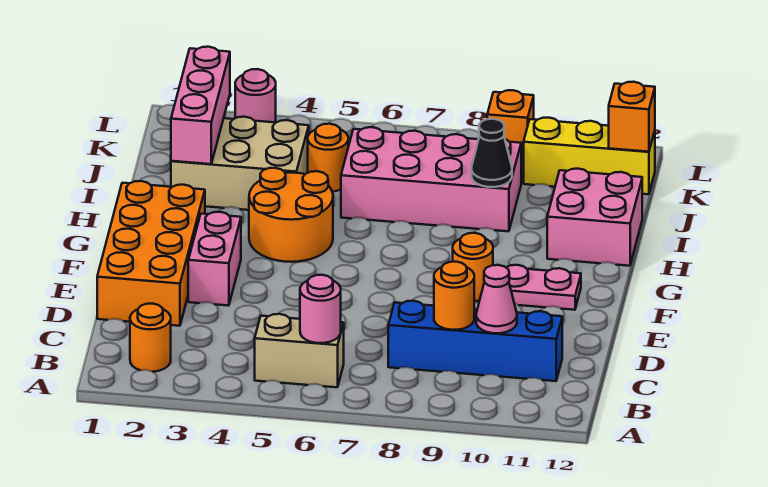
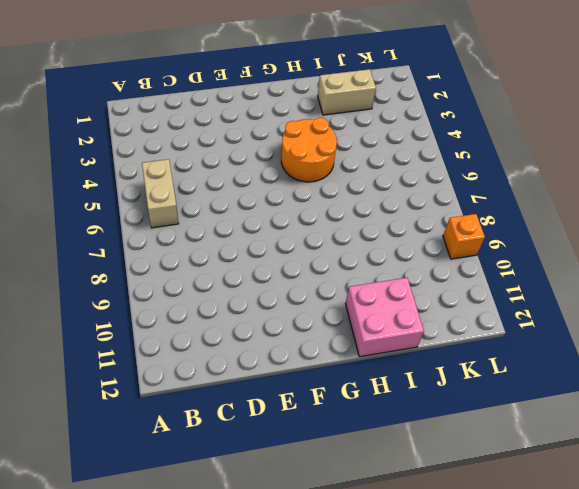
tan 1x2 brick [318,69,376,115] -> tan 2x3 brick [171,117,309,210]
none -> orange 1x1 round brick [130,304,171,372]
none -> blue 1x4 brick [388,301,562,381]
none -> orange 2x4 brick [97,181,205,326]

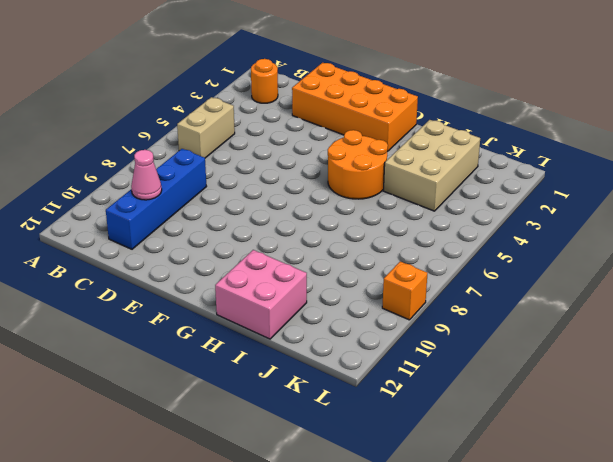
none -> pink 1x2 brick [188,212,241,306]
none -> orange 1x1 round brick [453,233,493,301]
none -> pink 1x2 plate [506,265,581,310]

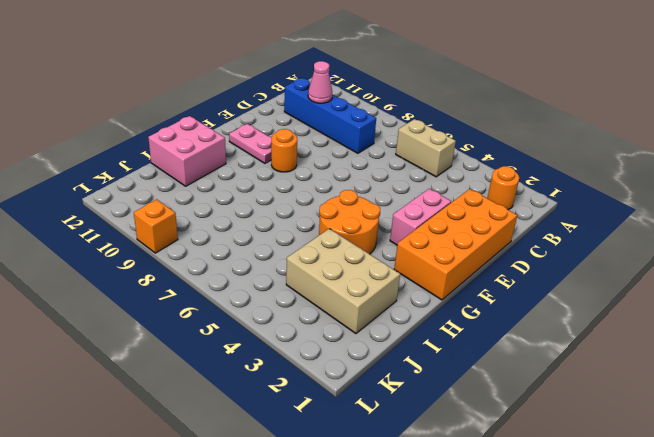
none -> pink 2x4 brick [341,127,521,231]
none -> orange 1x1 round brick [308,124,348,192]
none -> yellow 1x3 brick [524,118,655,194]

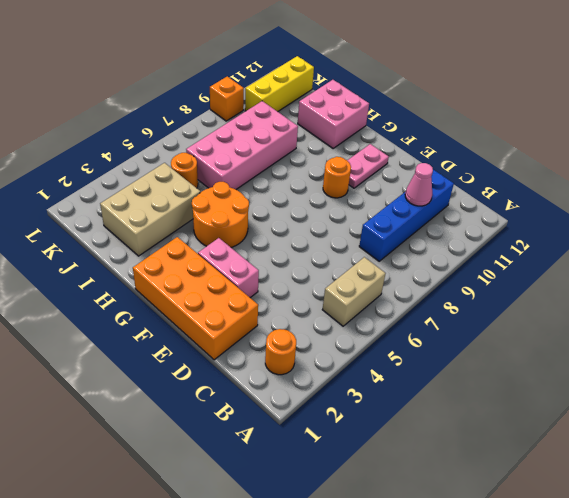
none -> pink 1x1 round brick [235,69,276,122]
none -> pink 1x1 round brick [300,275,341,343]
none -> orange 1x1 round brick [434,262,474,330]

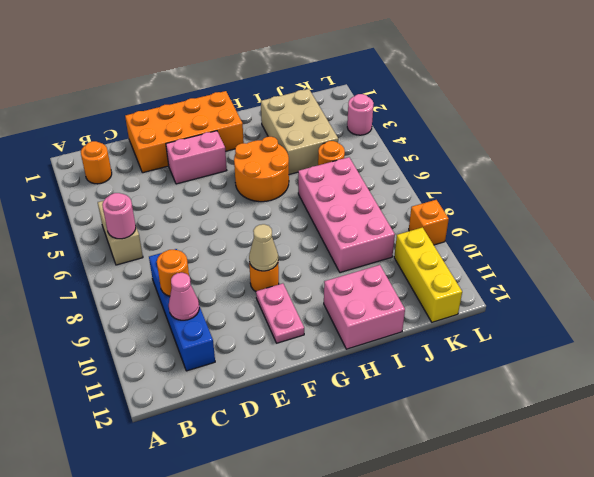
tan 1x1 cone [249,224,278,271] -> none
none -> pink 1x3 brick [171,47,230,164]
none -> black 1x1 cone [472,119,512,187]
none -> orange 1x1 brick [609,82,655,152]

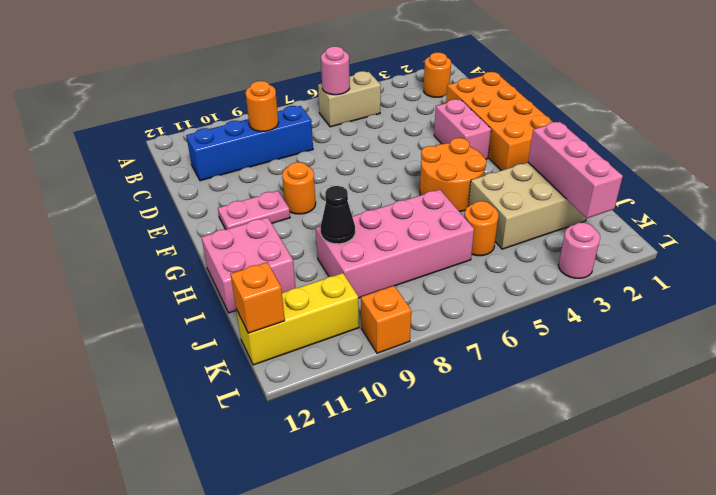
none -> pink 1x1 cone [476,265,517,333]

